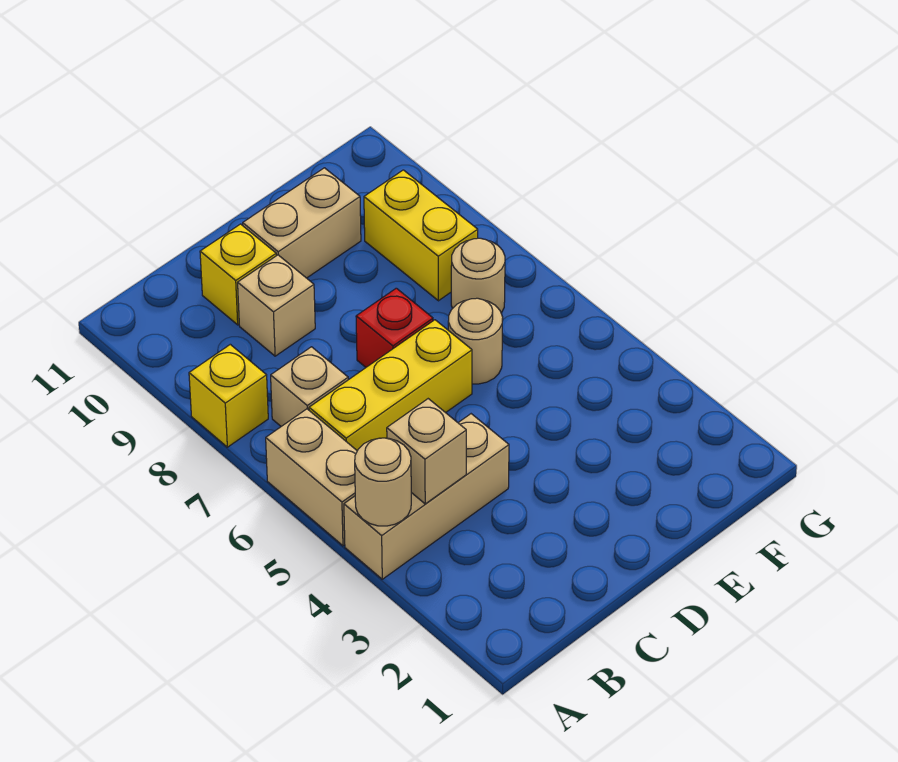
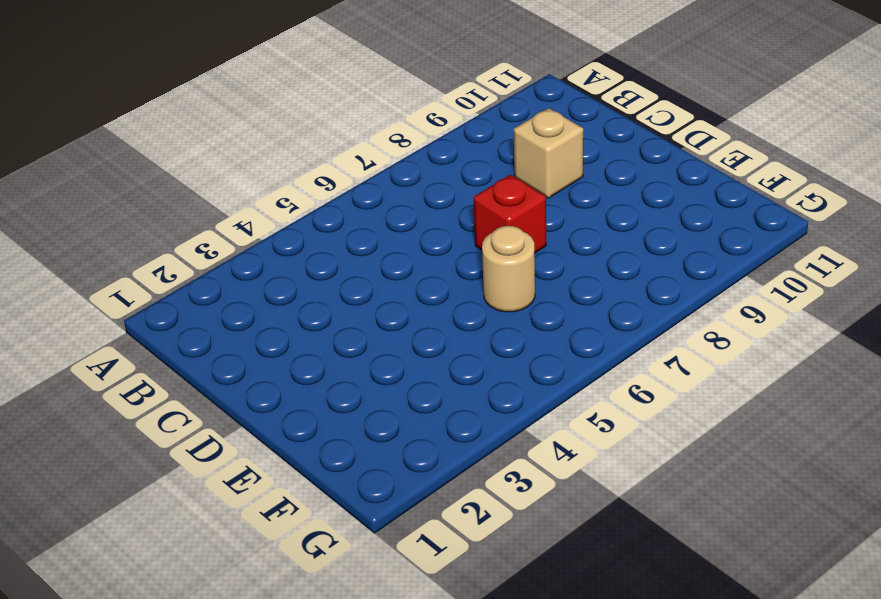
none -> tan 1x3 brick [344,414,509,579]
none -> tan 1x2 brick [266,409,357,546]
none -> yellow 1x1 brick [189,344,268,447]

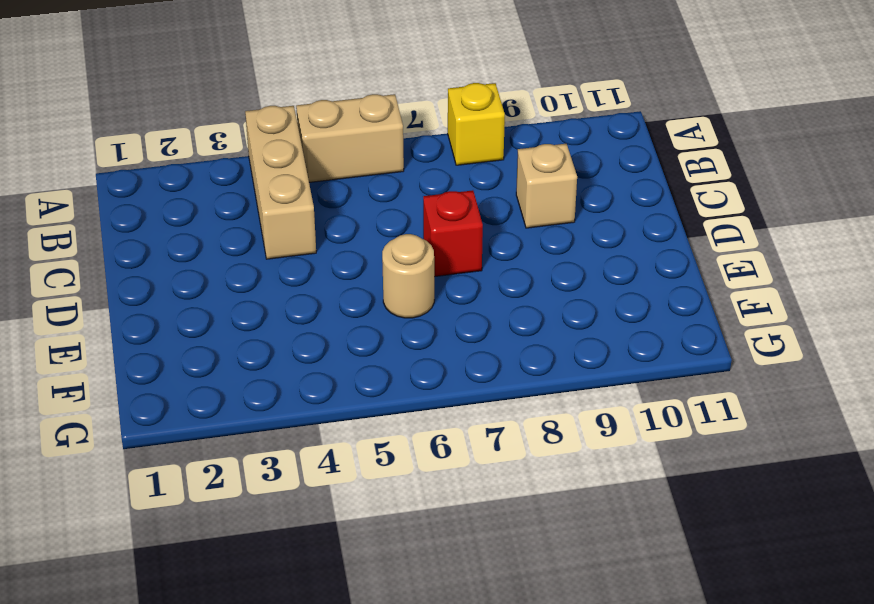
none -> yellow 1x3 brick [309,320,472,451]
none -> tan 1x1 brick [271,347,348,426]
none -> yellow 1x1 brick [200,224,276,325]

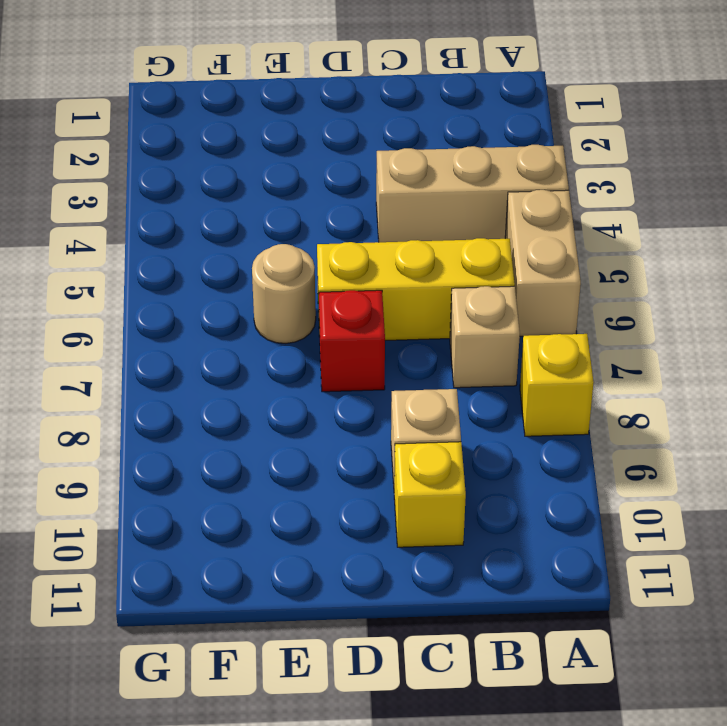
none -> tan 1x2 brick [243,168,361,278]
none -> tan 1x1 round brick [451,238,505,313]
none -> yellow 1x2 brick [364,170,478,301]

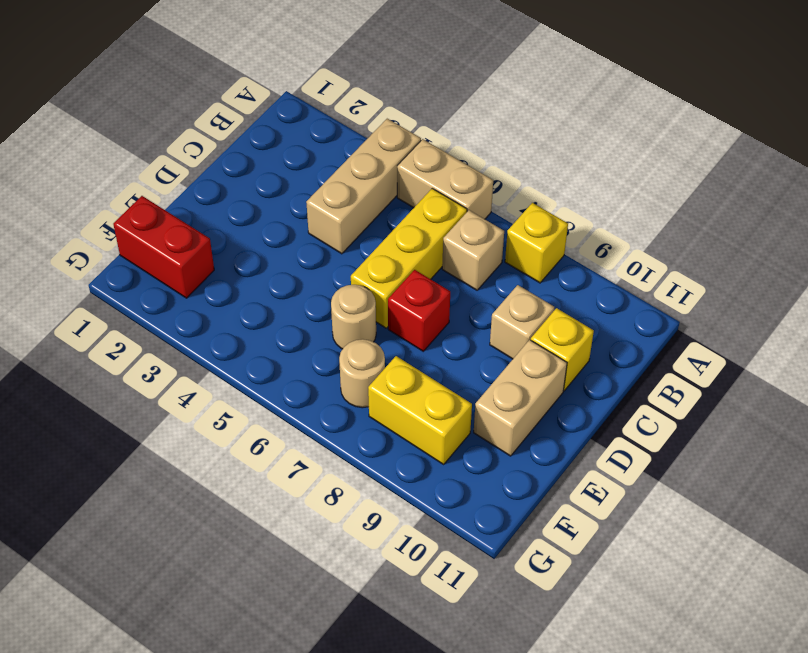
red 1x2 brick [113,196,214,298] -> none
none -> tan 1x1 round brick [355,438,411,526]
none -> tan 1x1 brick [387,399,466,504]

